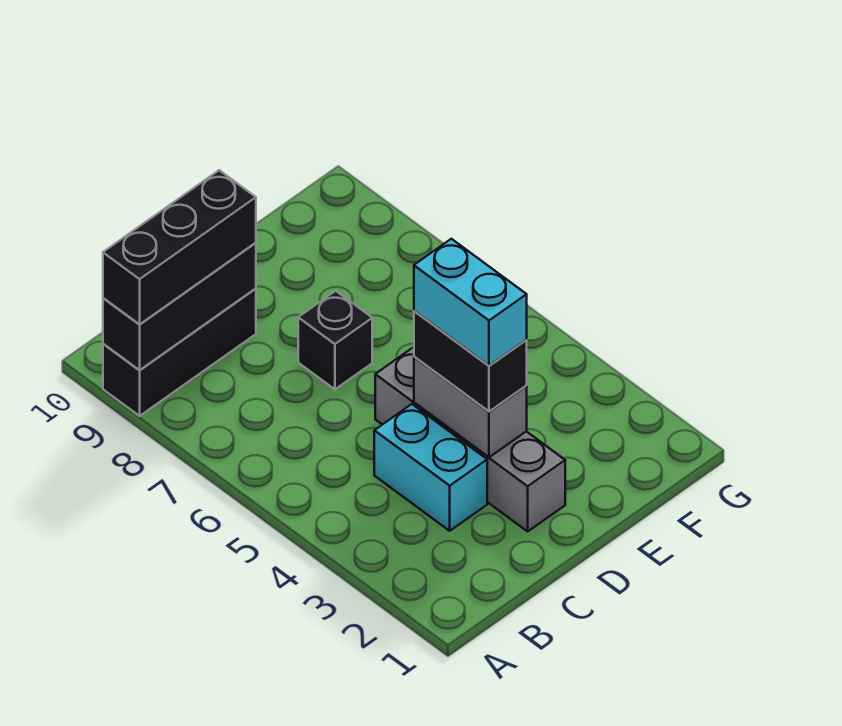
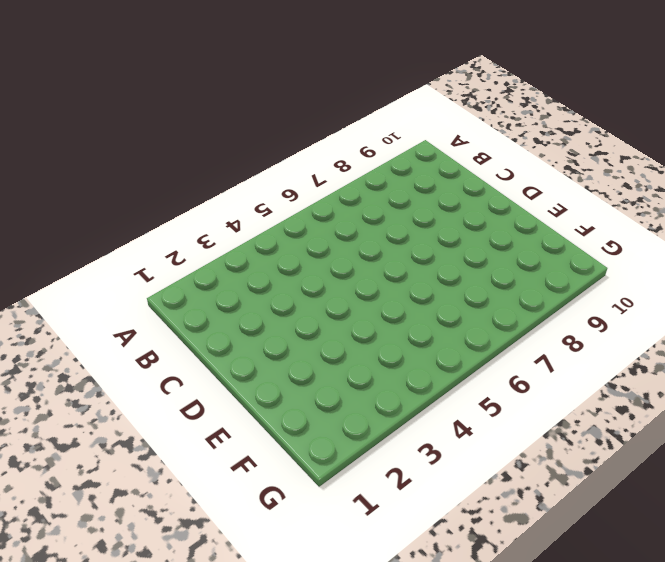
none -> black 1x3 brick [103,289,256,416]
none -> cyan 1x2 brick [374,404,487,531]

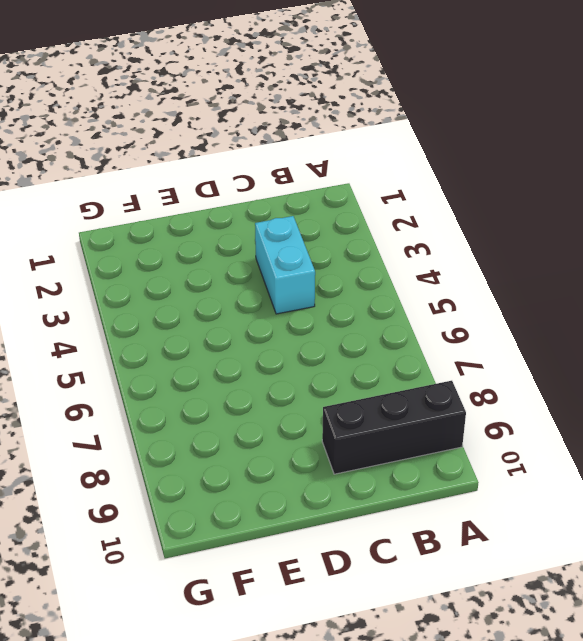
none -> grey 1x4 brick [375,348,565,531]
none -> black 1x1 brick [298,291,372,389]

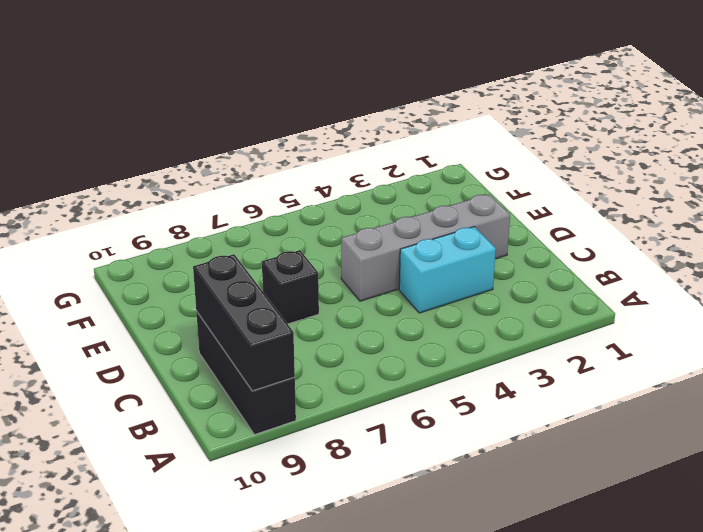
none -> grey 1x2 brick [414,357,527,457]
none -> black 1x3 brick [103,170,256,324]

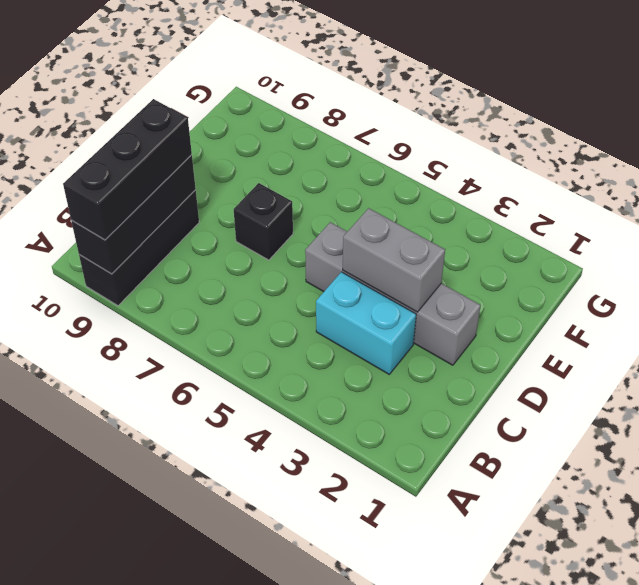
none -> black 1x2 brick [414,311,527,411]
none -> cyan 1x2 brick [414,239,527,366]

